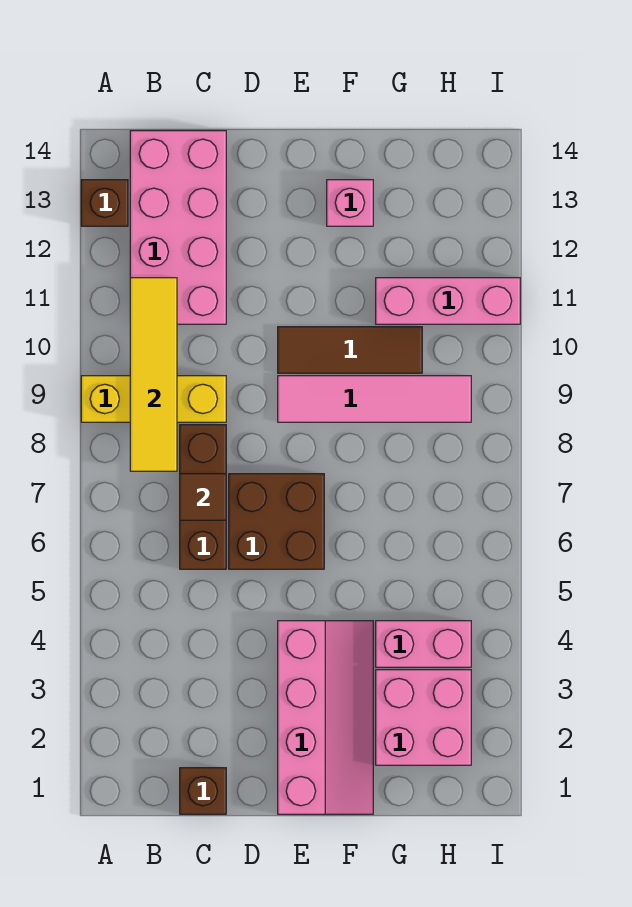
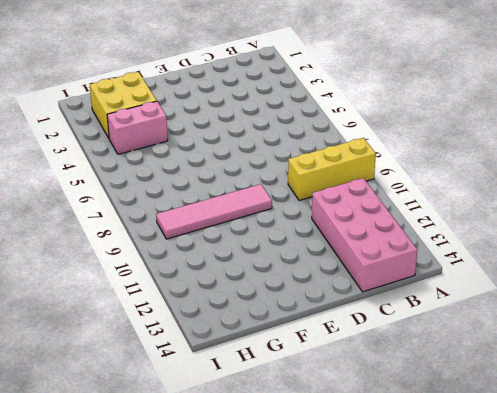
yellow 2x2 brick [90,72,157,138] -> pink 2x2 brick [376,670,471,765]
none -> brown 1x1 brick [81,180,128,226]
none -> brown 1x1 brick [180,768,226,814]
none -> brown 1x3 brick [180,425,226,569]

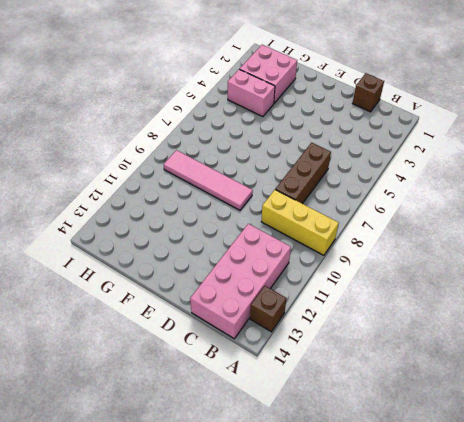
none -> brown 2x2 brick [229,474,324,569]
none -> pink 2x4 slope [278,621,373,814]
none -> brown 1x3 tile [278,327,422,373]

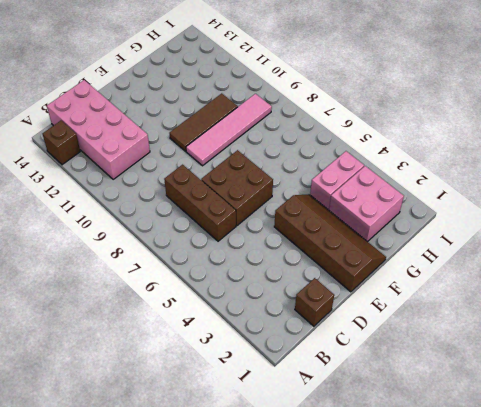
brown 2x4 slope [274,194,386,292] -> pink 2x4 slope [278,621,373,814]
none -> yellow 1x3 brick [81,376,226,422]
none -> pink 1x1 brick [327,180,373,226]
none -> pink 1x3 brick [376,278,520,324]

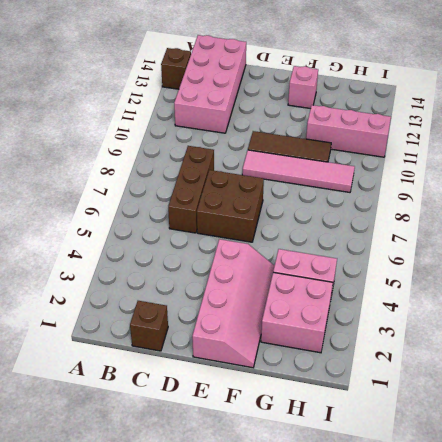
none -> yellow 1x3 brick [81,376,226,422]
none -> yellow 1x4 tile [130,278,177,471]
none -> brown 1x1 tile [180,474,226,520]

